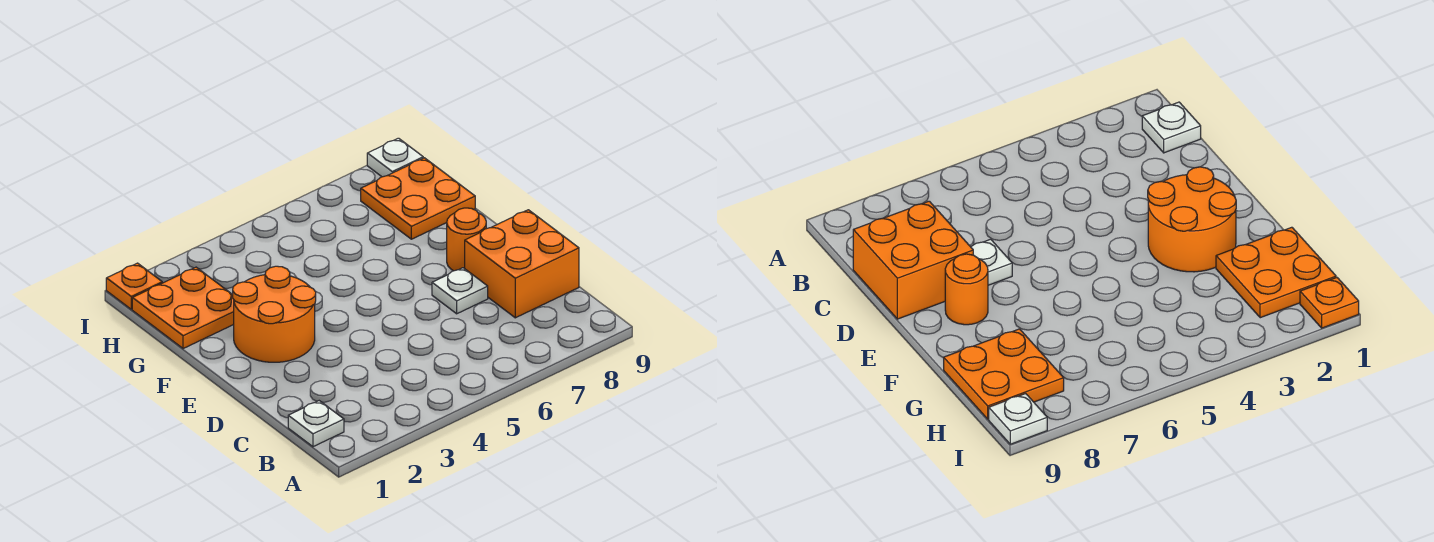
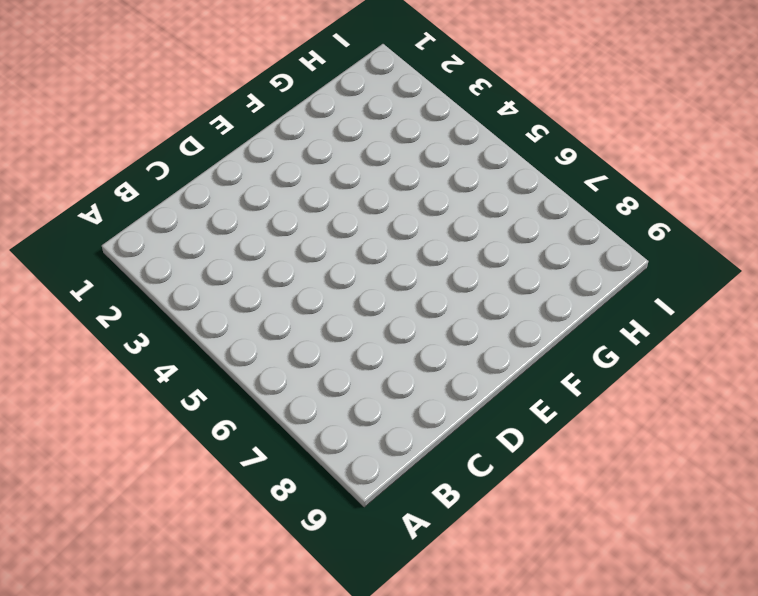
none -> white 1x1 plate [288,401,344,447]
none -> orange 2x2 brick [465,210,579,318]

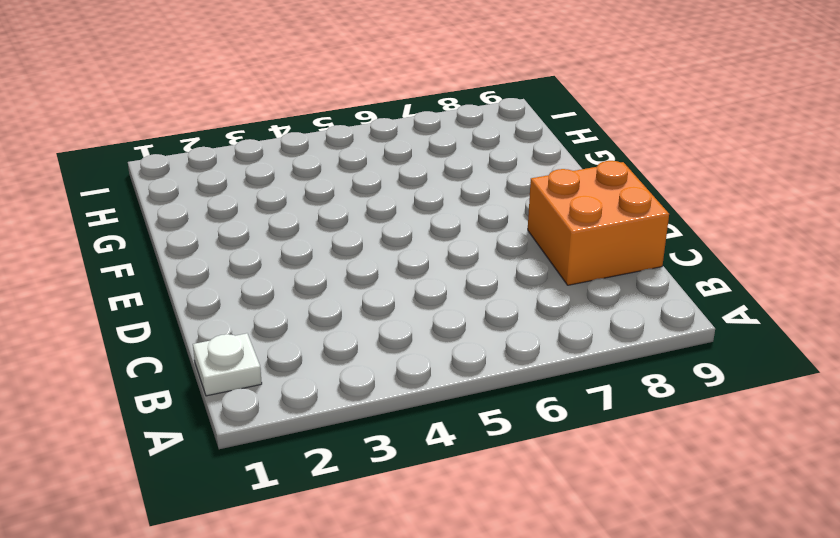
none -> white 1x1 plate [432,268,488,314]
none -> orange 2x2 round brick [233,266,316,362]

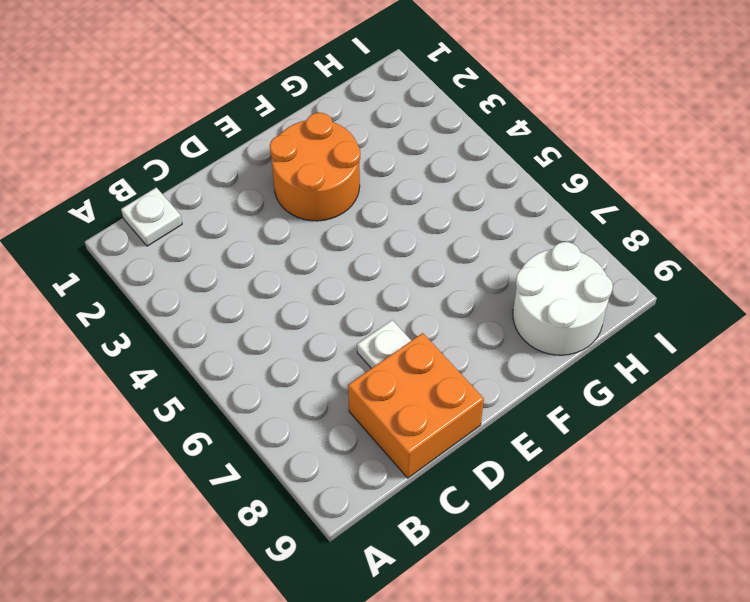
white 2x2 round brick [513,242,613,355] -> orange 2x2 plate [361,158,475,239]
none -> orange 1x1 round brick [447,208,486,271]
none -> orange 2x2 plate [132,267,234,349]

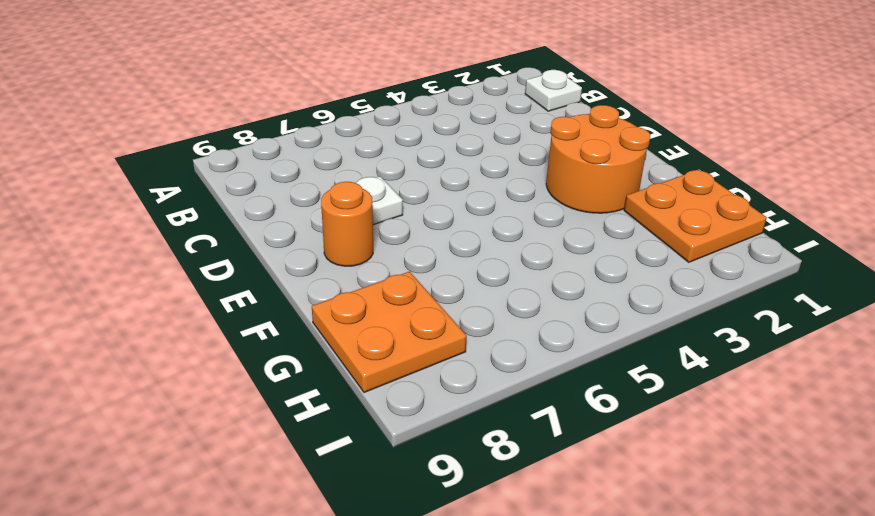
none -> orange 2x2 brick [465,210,579,318]
none -> orange 1x1 plate [106,263,162,309]

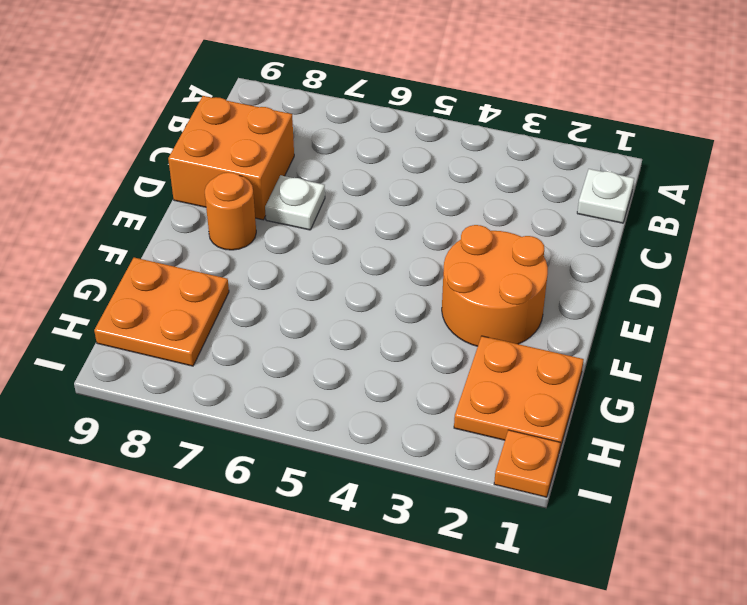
none -> white 1x1 plate [367,138,423,177]

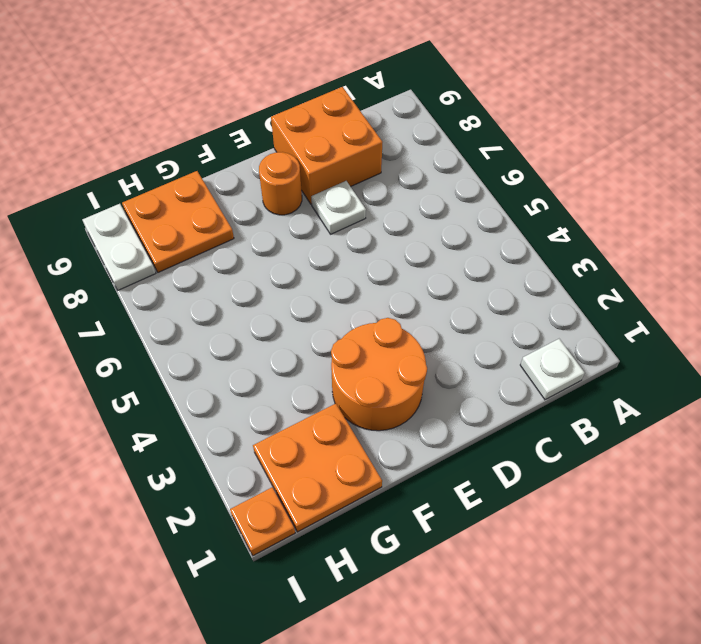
white 1x2 plate [82,204,156,290] -> white 1x1 plate [367,138,423,177]

